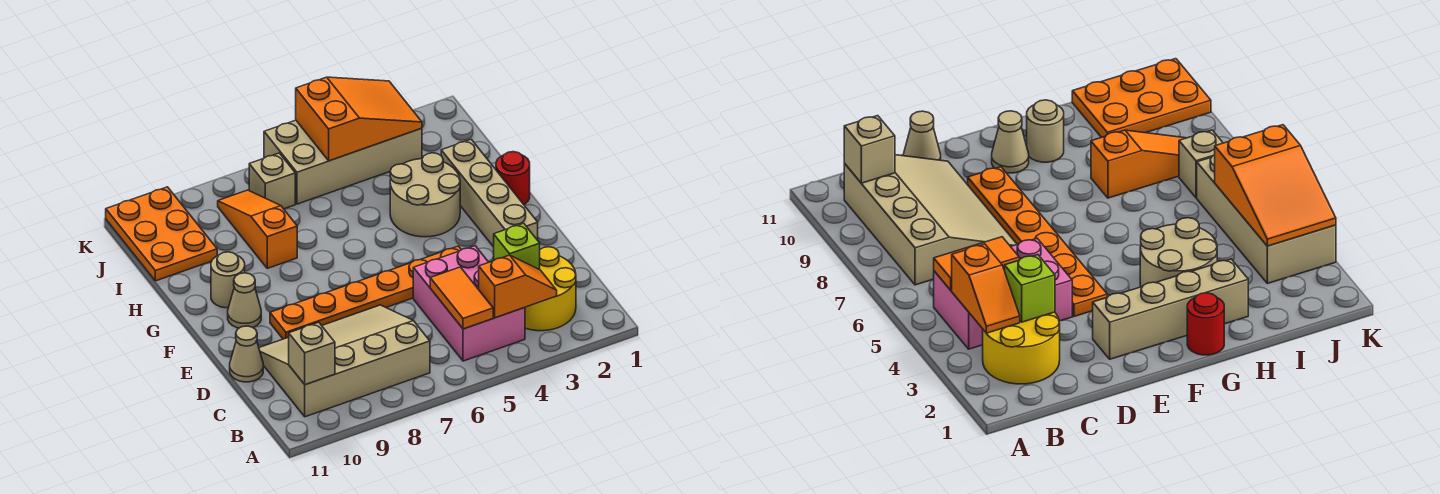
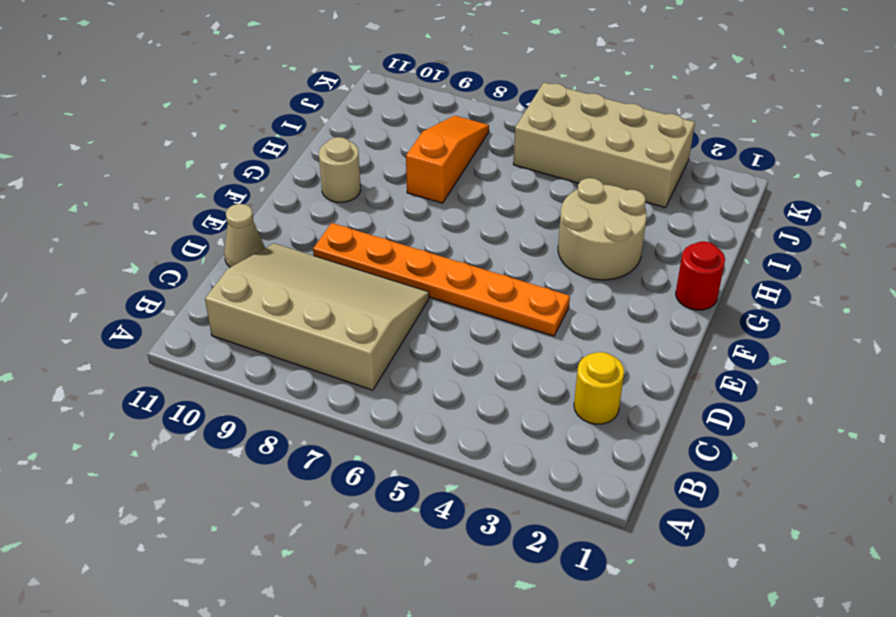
yellow 1x1 round brick [574,352,624,424] -> yellow 2x2 round brick [525,247,576,331]
none -> pink 2x3 brick [413,246,525,361]
none -> tan 1x4 brick [441,139,538,247]
none -> tan 1x1 cone [228,273,261,328]

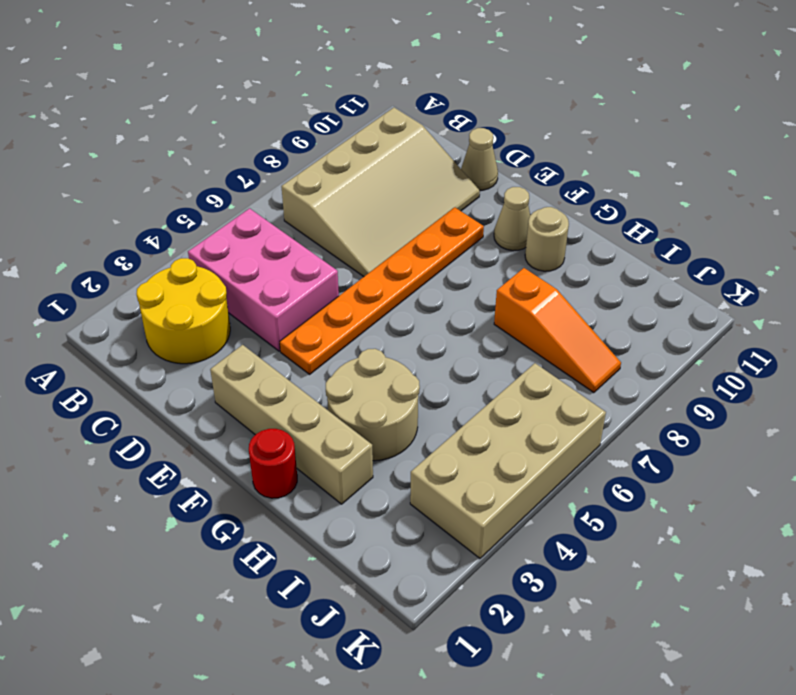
none -> orange 2x3 plate [106,187,217,281]
none -> tan 1x1 brick [249,153,295,209]
none -> orange 1x2 slope [479,255,557,318]

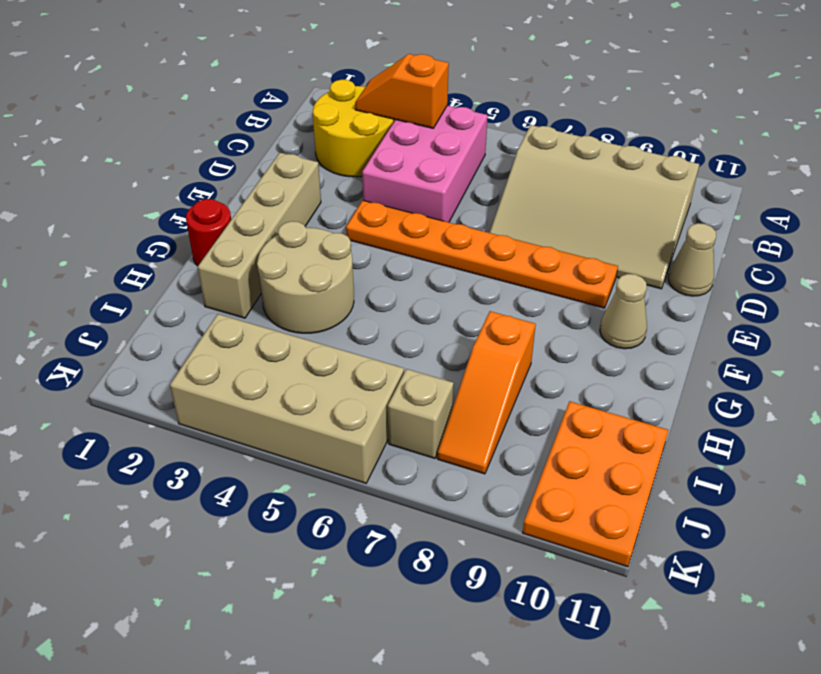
none -> tan 1x1 round brick [211,252,245,308]
none -> orange 1x2 tile [430,267,493,329]
none -> tan 1x1 brick [289,322,335,385]

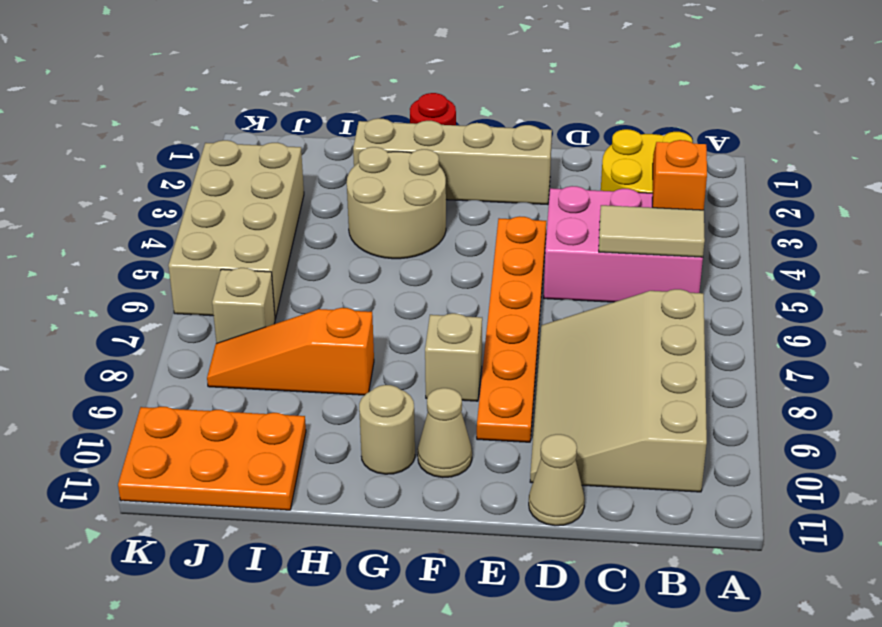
tan 1x2 tile [599,205,705,257] -> orange 1x2 tile [430,267,493,329]
tan 1x1 brick [425,313,482,401] -> tan 1x1 brick moved to [289,322,335,385]
none -> lime 1x1 brick [494,223,540,270]
none -> orange 2x3 slope [296,77,422,161]

